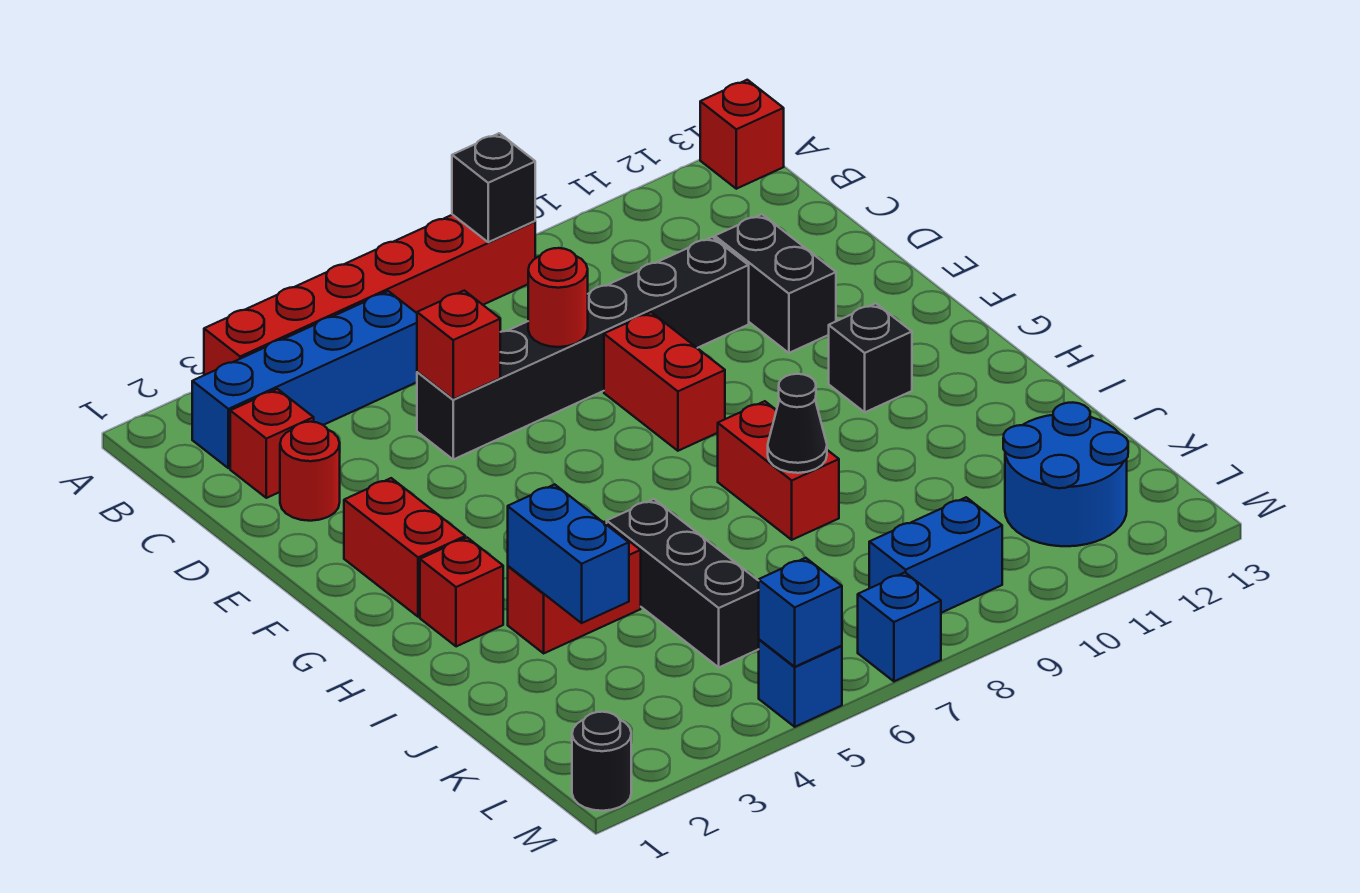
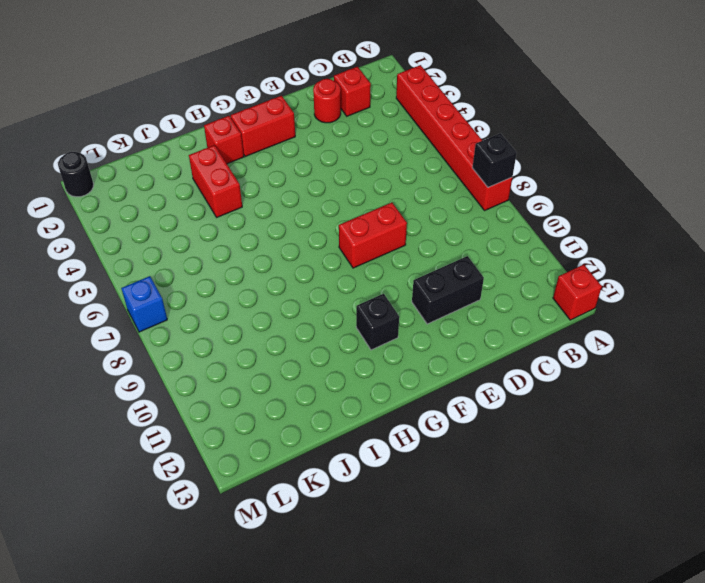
none -> blue 1x4 brick [192,291,417,468]
none -> black 1x6 brick [417,237,749,459]
none -> red 1x2 brick [718,401,839,540]

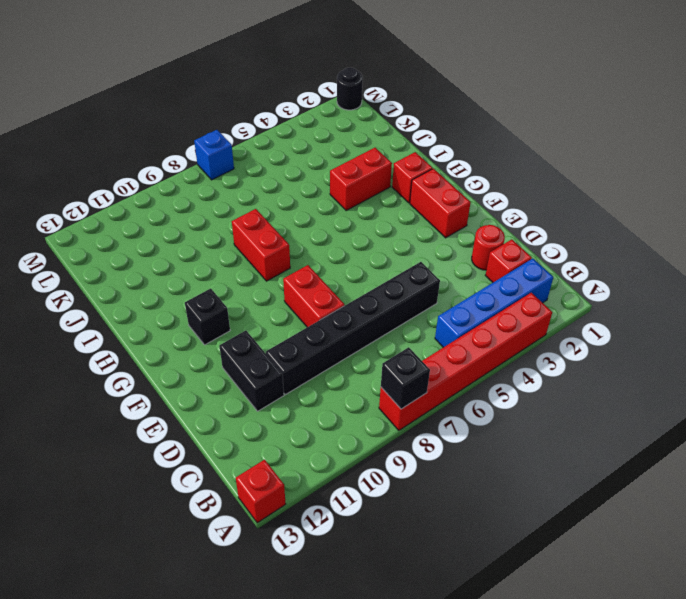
none -> black 1x3 brick [607,499,759,667]
none -> blue 2x2 round brick [1003,402,1128,546]
none -> blue 1x2 brick [869,497,1002,613]

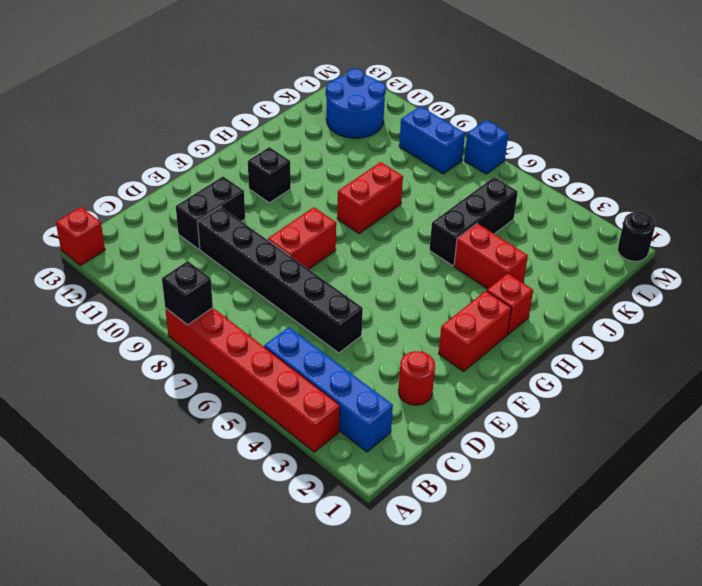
none -> red 1x1 brick [230,389,314,498]
none -> blue 1x1 brick [759,640,842,727]
none -> red 1x1 brick [417,291,500,399]

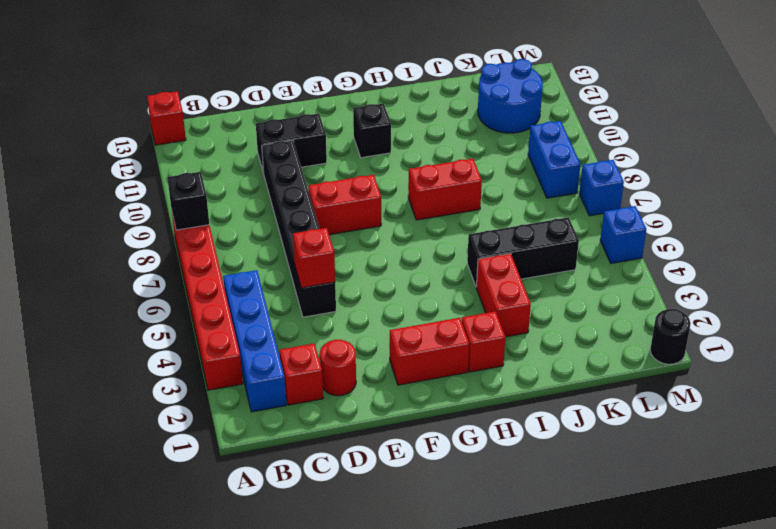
none -> red 1x1 round brick [528,248,588,347]
none -> blue 1x2 brick [508,484,629,623]
none -> black 1x1 cone [768,374,827,473]

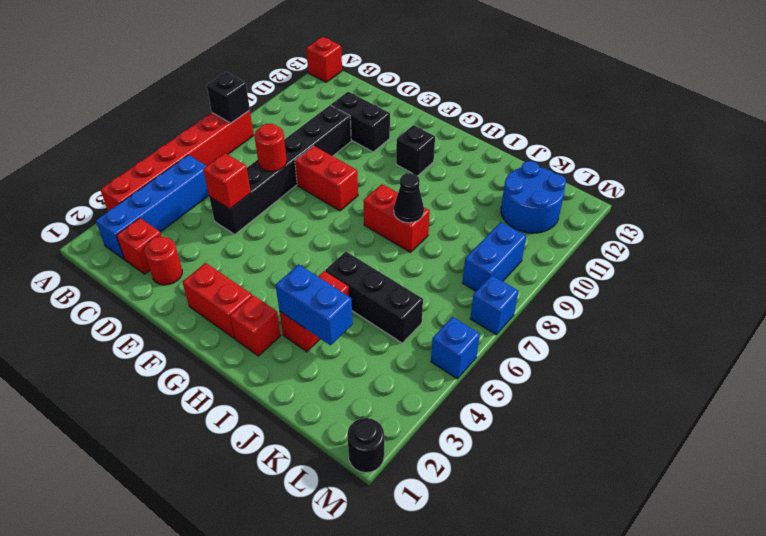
none -> blue 1x1 brick [759,558,842,667]

